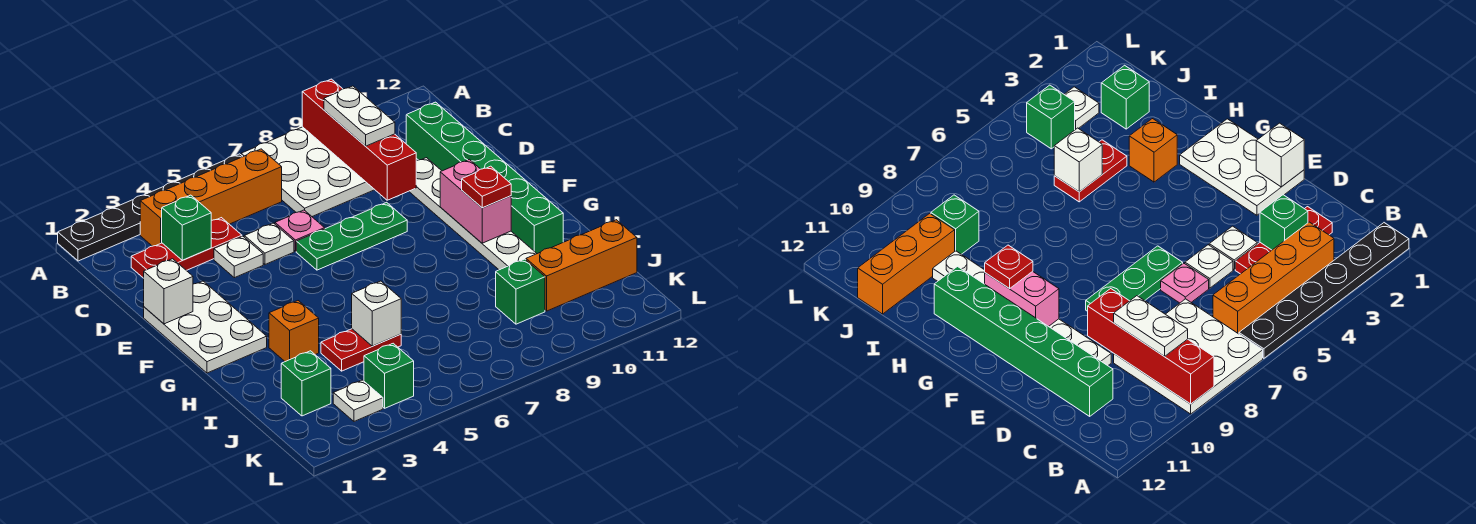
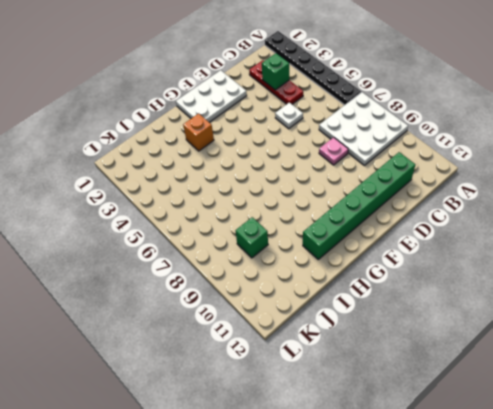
pink 1x1 plate [319,137,348,165] -> pink 1x1 plate moved to [275,210,325,251]
none -> orange 1x4 brick [140,149,282,246]
none -> white 1x1 plate [214,236,263,278]
none -> white 1x6 plate [409,158,537,270]

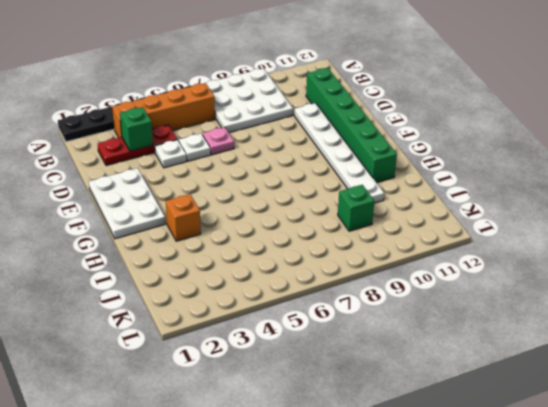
none -> green 1x3 plate [296,202,407,270]
none -> red 1x2 plate [321,329,401,371]
none -> green 1x1 brick [281,351,331,416]

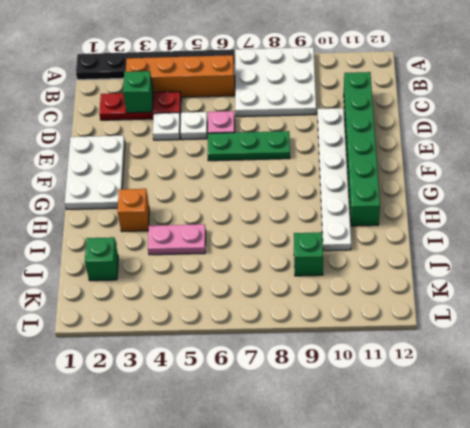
pink 1x2 plate [148,224,206,255] -> red 1x2 plate [321,329,401,371]
none -> orange 1x3 brick [526,220,637,311]
none -> white 1x1 plate [333,380,383,421]
none -> green 1x1 brick [364,343,414,408]

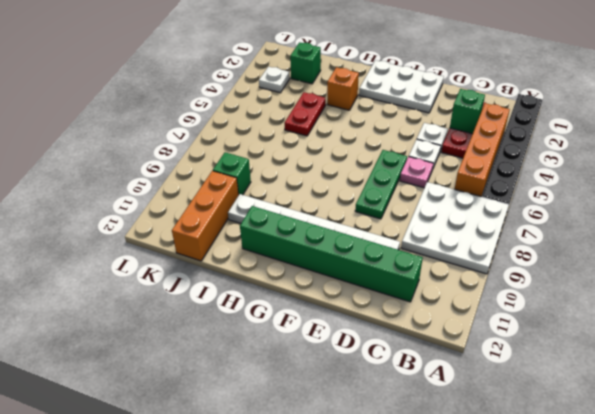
none -> green 1x1 brick [364,343,414,408]
none -> red 1x4 brick [302,79,416,200]
none -> white 1x1 brick [144,259,193,324]

